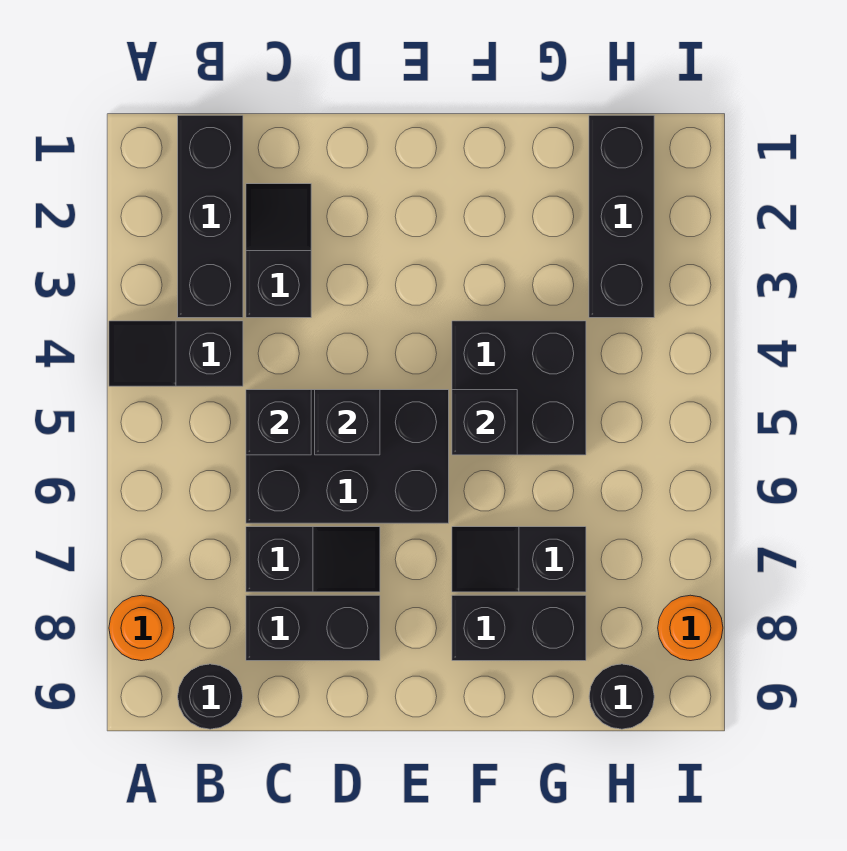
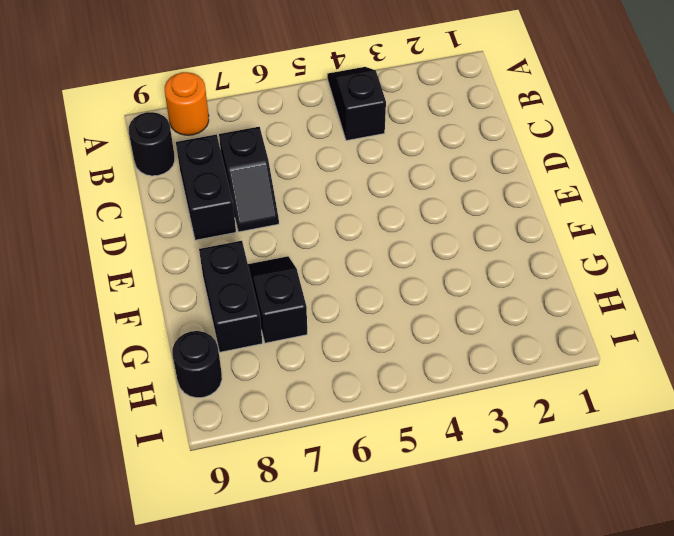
none -> black 1x3 brick [178,115,243,318]
none -> black 1x2 slope [246,184,311,318]
none -> black 2x3 brick [246,390,449,523]

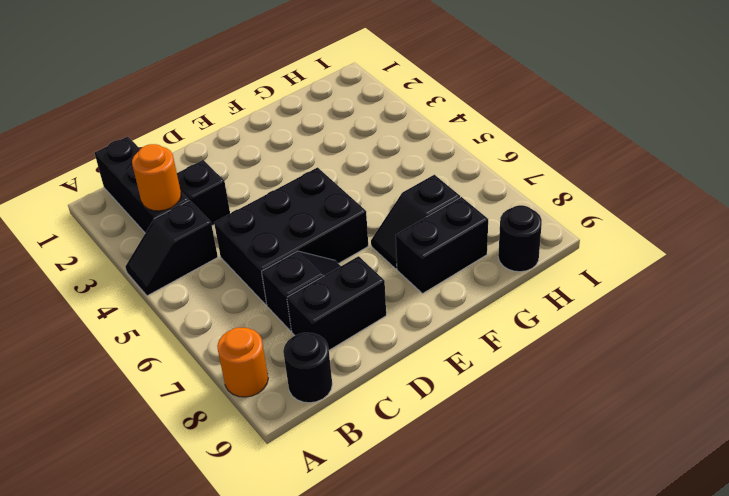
orange 1x1 round brick [132,144,181,211] -> orange 1x1 round brick moved to [658,595,723,661]
none -> black 2x2 brick [452,321,586,455]
none -> black 1x3 brick [589,115,654,318]
none -> black 1x1 brick [246,390,311,455]

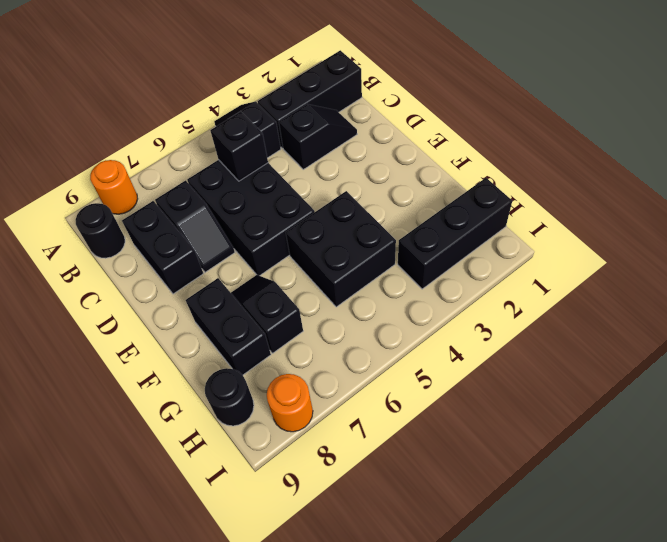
none -> black 1x1 brick [315,390,380,455]
none -> black 1x1 brick [452,390,517,455]

